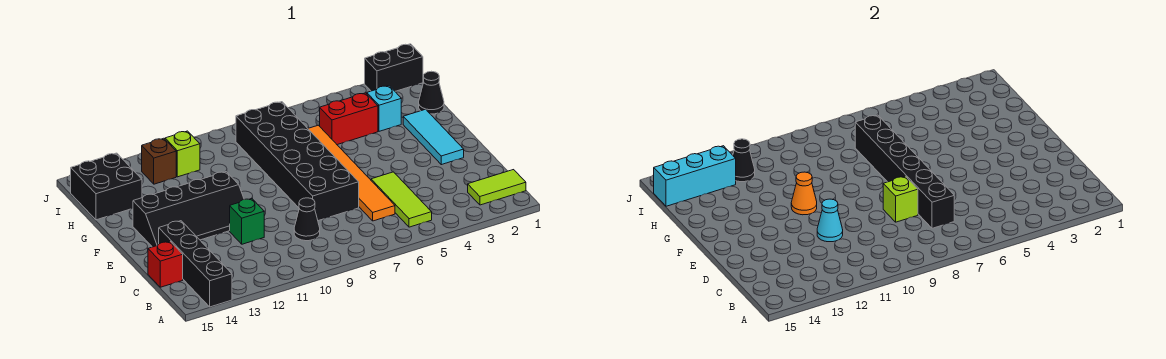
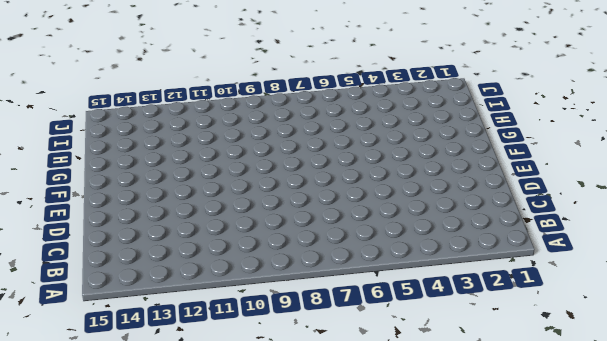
none -> black 1x4 brick [159,221,232,307]
none -> lime 1x2 tile [468,170,526,205]
none -> lime 1x3 tile [371,172,432,227]

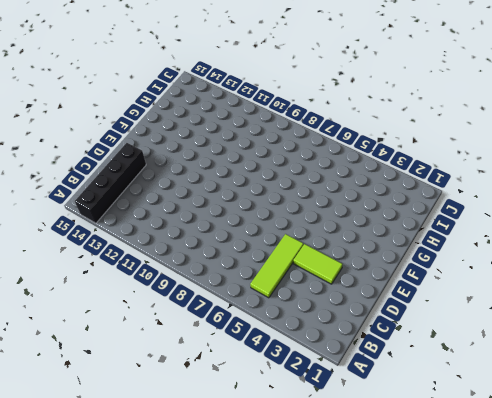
lime 1x2 tile [293,244,342,284] -> lime 1x2 tile moved to [468,170,526,205]
none -> orange 1x6 tile [308,125,395,221]
none -> black 1x1 cone [294,198,320,241]
none -> red 1x1 brick [148,242,183,287]

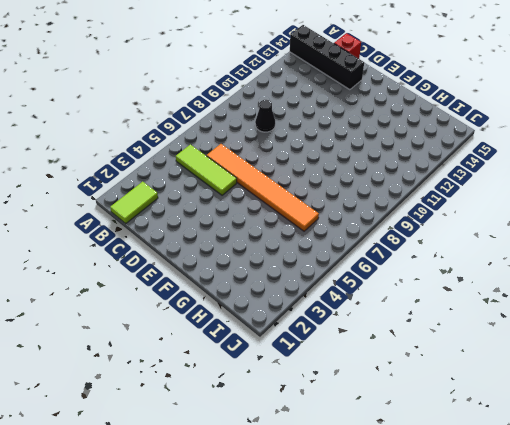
none -> black 2x6 brick [236,102,359,221]
none -> green 1x1 brick [230,199,264,244]
none -> cyan 1x3 tile [403,109,464,165]

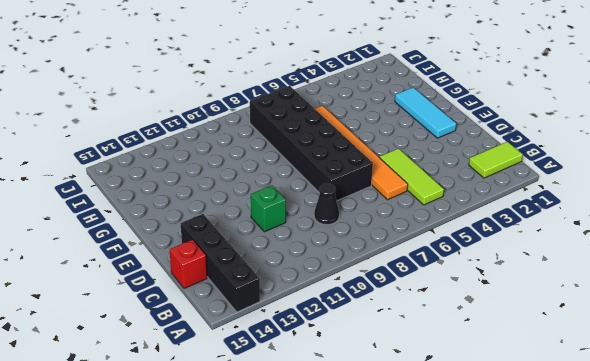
none -> black 2x4 slope [133,172,244,247]
none -> black 1x1 cone [419,71,444,114]
none -> cyan 1x1 brick [366,86,401,131]

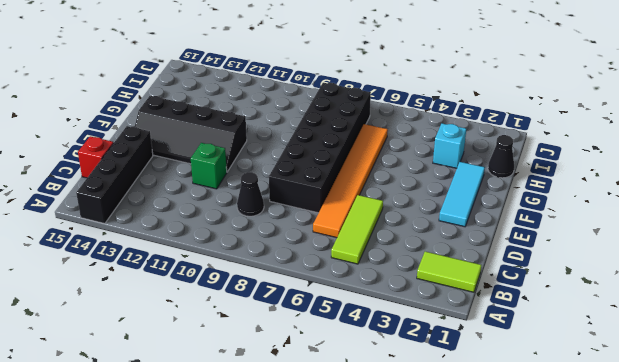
none -> red 1x2 brick [320,93,378,145]
none -> black 2x2 brick [71,153,142,220]
none -> lime 1x1 brick [165,131,200,177]

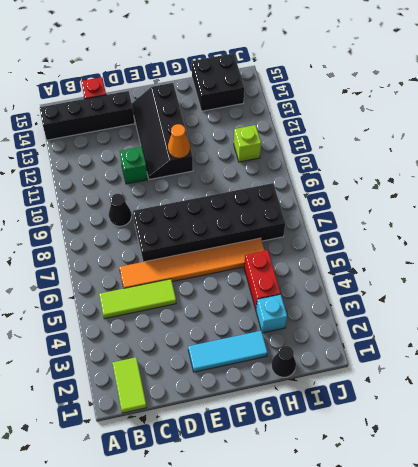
none -> brown 1x1 brick [142,138,176,184]
none -> black 1x2 brick [365,44,423,91]
none -> black 1x6 brick [855,115,954,228]

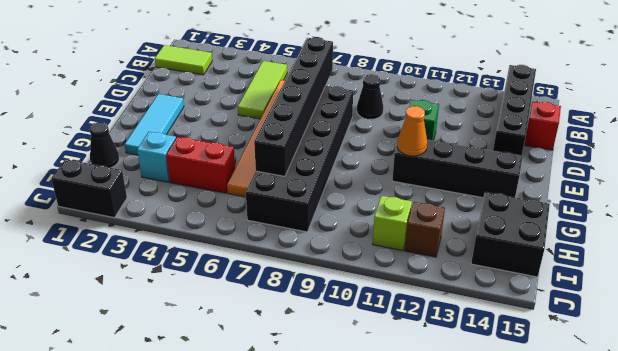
none -> lime 1x1 brick [883,176,918,222]
none -> cyan 1x1 cone [817,199,843,242]
none -> black 1x1 cone [733,139,755,182]

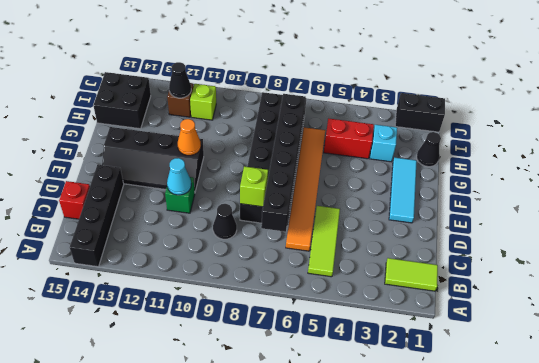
none -> cyan 1x3 brick [654,146,736,206]

